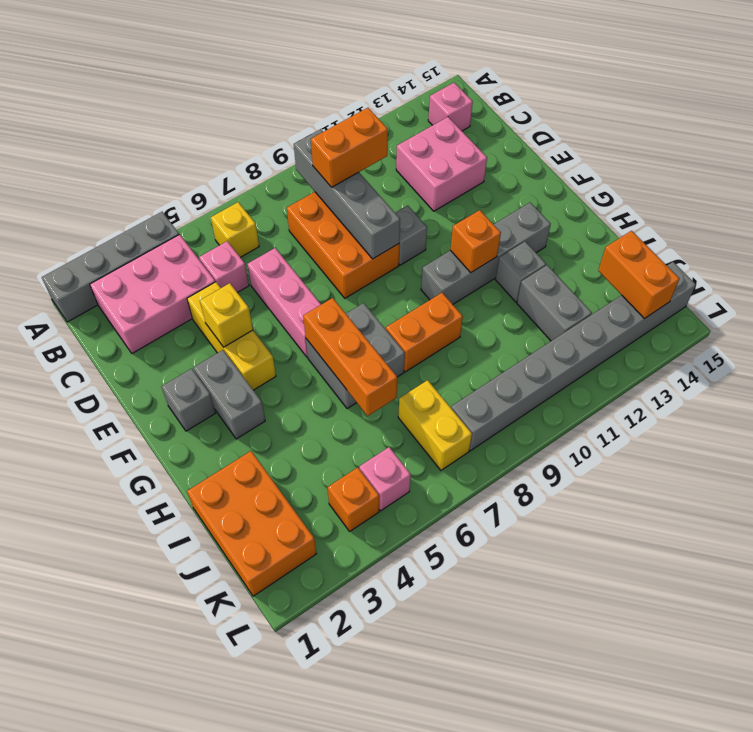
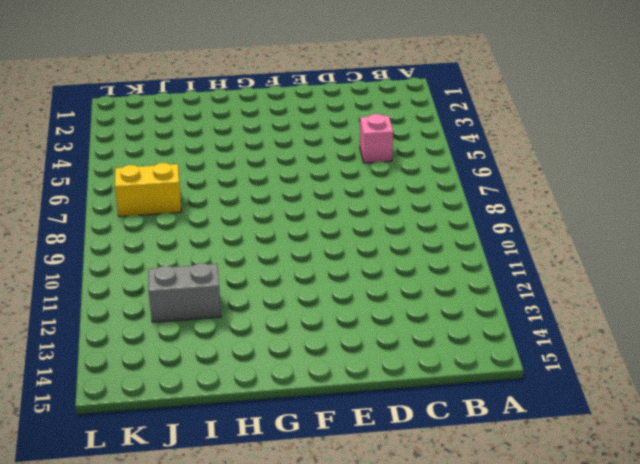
none -> grey 1x4 brick [42,212,179,322]
none -> pink 2x3 brick [90,234,215,353]
none -> yellow 1x1 brick [211,202,259,257]

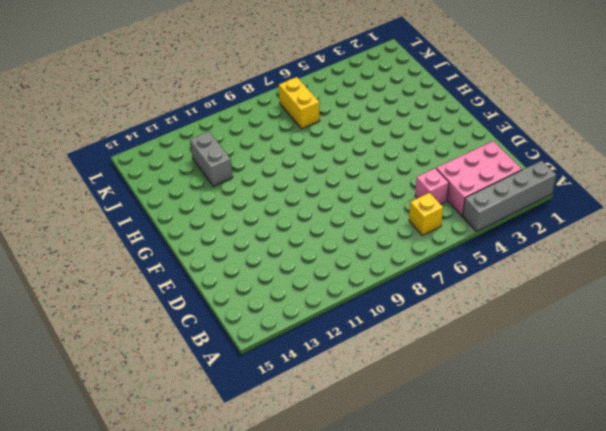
none -> pink 1x1 brick [428,83,473,131]
none -> orange 2x3 brick [287,192,399,298]
none -> pink 2x2 brick [396,117,487,211]

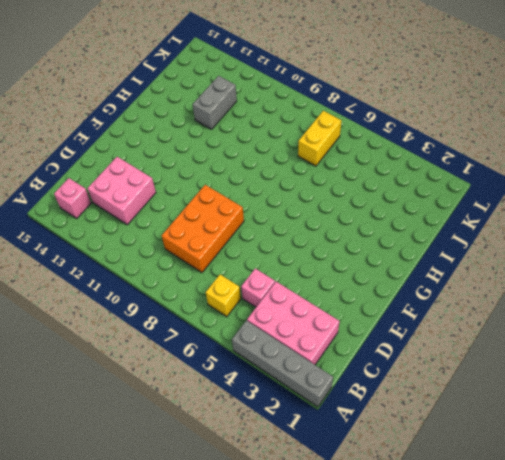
none -> yellow 1x3 brick [187,282,276,390]
none -> pink 1x3 brick [247,248,321,357]
none -> grey 1x1 brick [395,206,427,265]

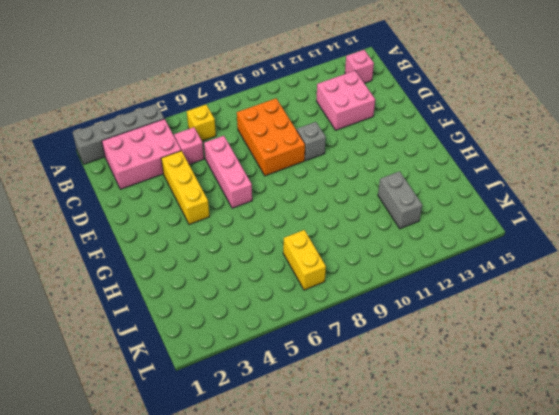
none -> grey 1x1 brick [161,369,215,431]
none -> grey 1x2 brick [193,350,265,439]
none -> grey 2x2 brick [306,303,405,409]

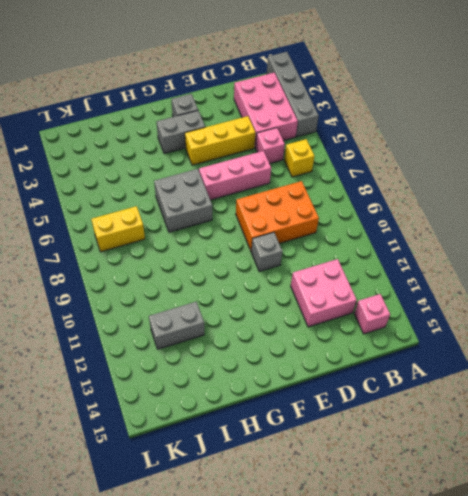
none -> grey 1x4 brick [421,203,551,304]
none -> orange 1x2 brick [386,293,463,372]
none -> grey 1x1 brick [496,242,546,302]

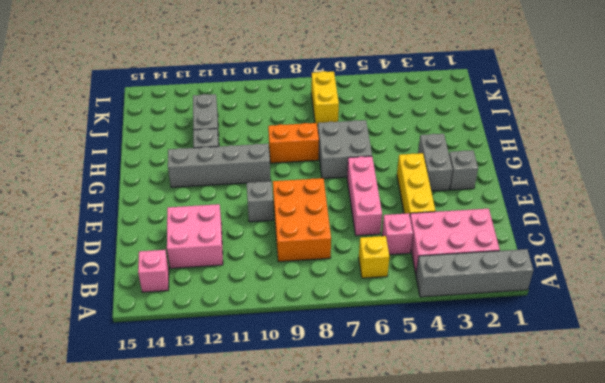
none -> orange 2x3 brick [187,451,316,596]
none -> orange 1x1 brick [328,467,379,531]
none -> pink 1x1 brick [359,447,411,511]

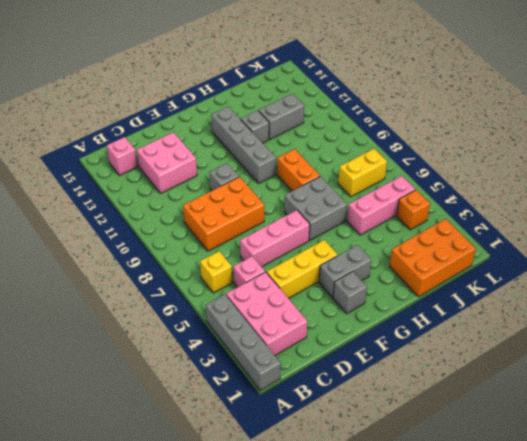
pink 1x3 brick [347,176,415,235] -> pink 1x1 brick [359,447,411,511]
none -> grey 1x8 brick [451,262,696,451]
none -> grey 1x4 brick [294,129,400,259]
none -> yellow 1x1 brick [200,283,253,347]

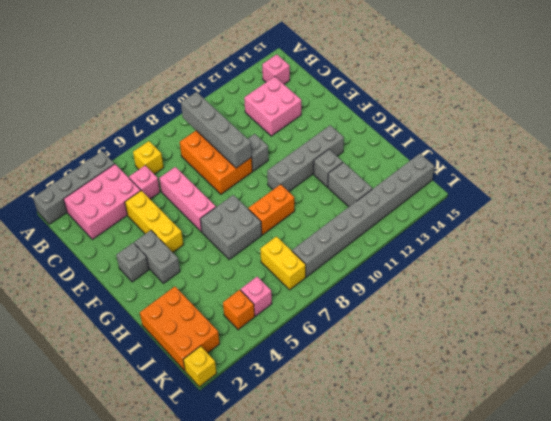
yellow 1x1 brick [183,346,217,387] -> yellow 1x1 brick moved to [200,283,253,347]
none -> orange 1x3 brick [303,298,397,416]
none -> orange 1x1 brick [450,210,501,272]
none -> orange 1x2 brick [598,231,680,319]

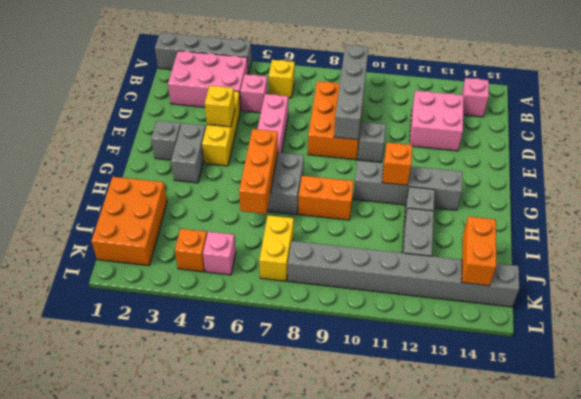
none -> orange 1x2 brick [311,108,388,187]

